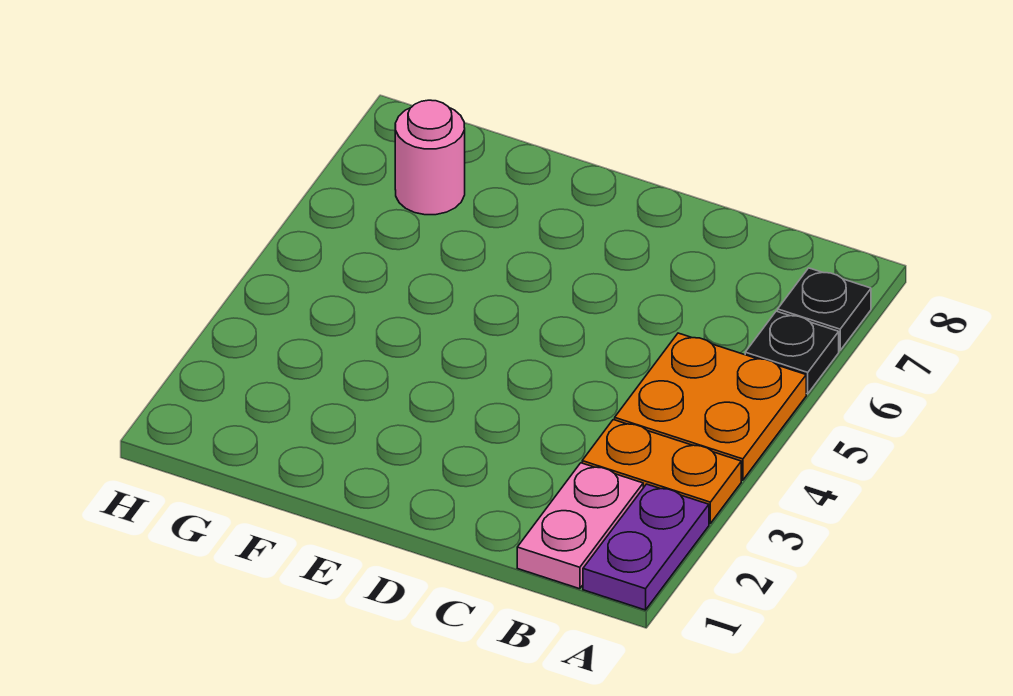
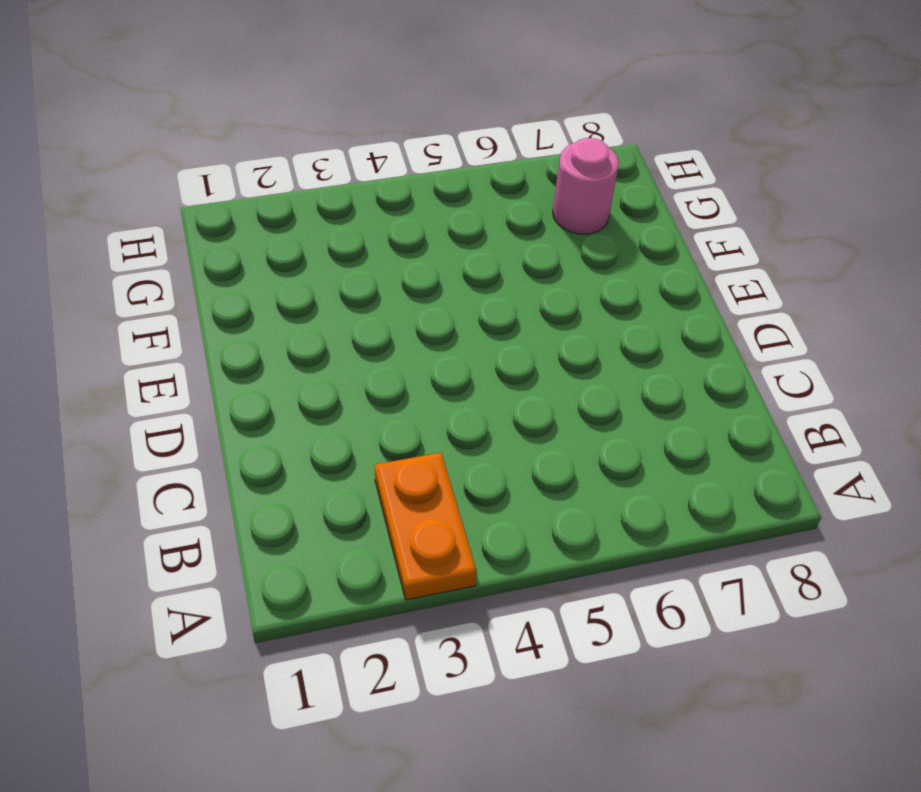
none -> purple 1x2 plate [583,484,709,610]
none -> orange 2x2 plate [615,333,806,480]

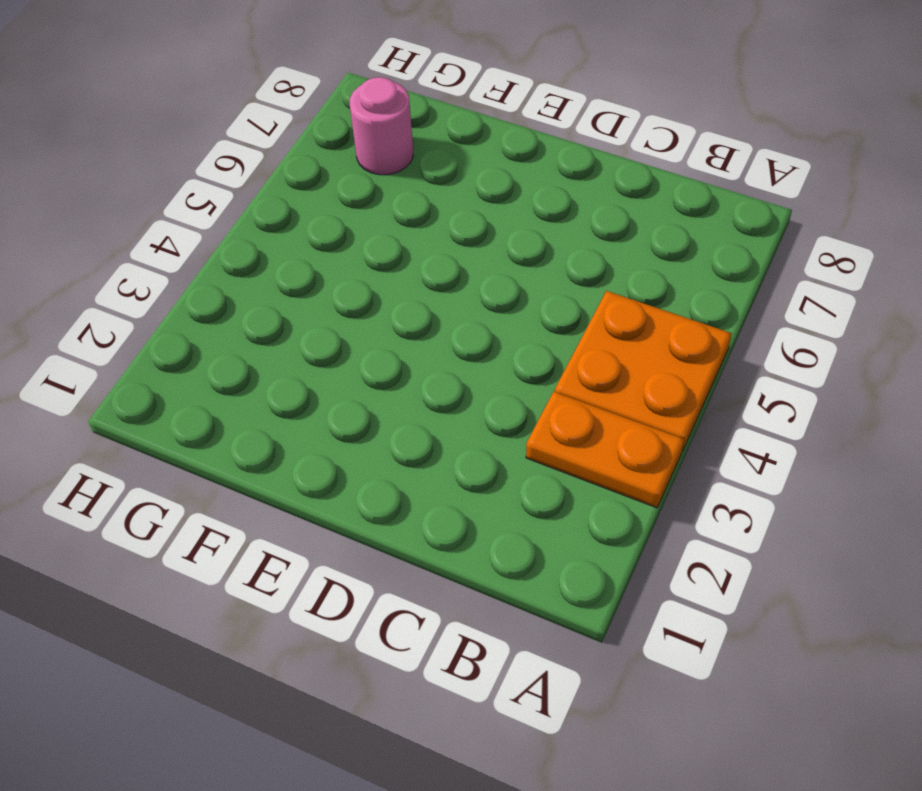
none -> purple 1x2 plate [583,484,709,610]
none -> black 1x1 plate [745,311,839,394]

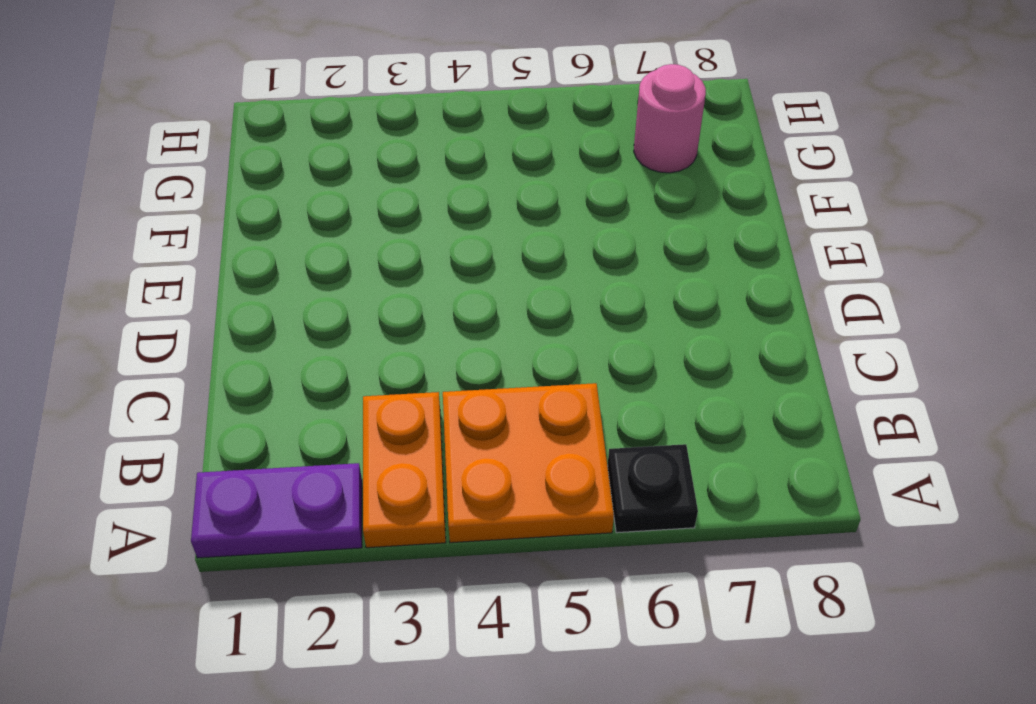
none -> black 1x1 plate [778,268,871,351]
none -> pink 1x2 plate [517,463,643,589]

